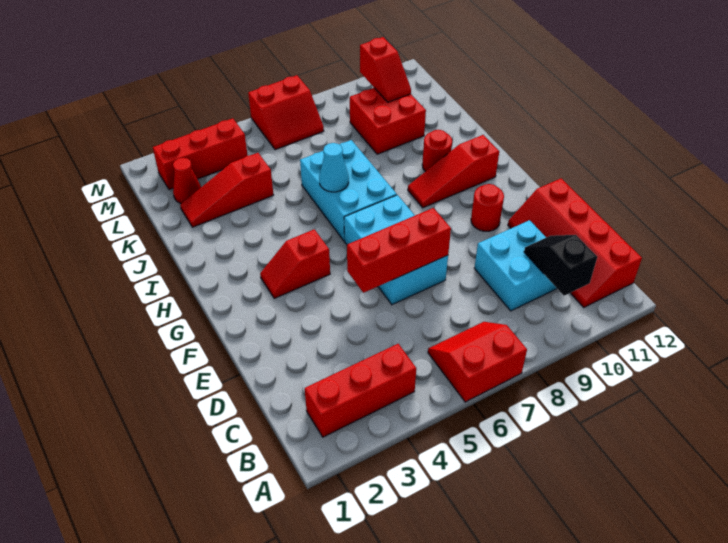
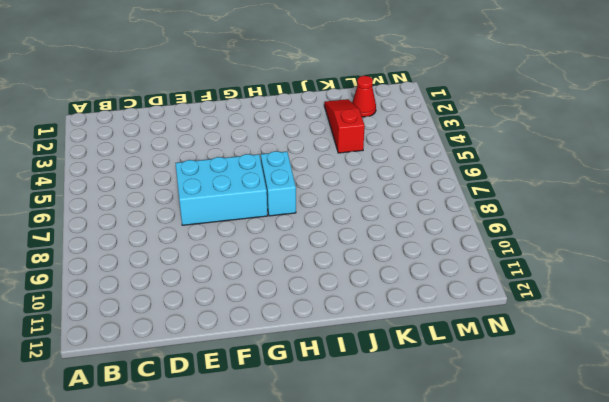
cyan 1x2 brick [261,151,296,216] -> cyan 2x3 brick [300,140,397,241]
none -> red 2x2 slope [428,322,527,402]
none -> red 1x3 brick [305,344,416,437]
none -> red 2x4 slope [508,178,642,308]

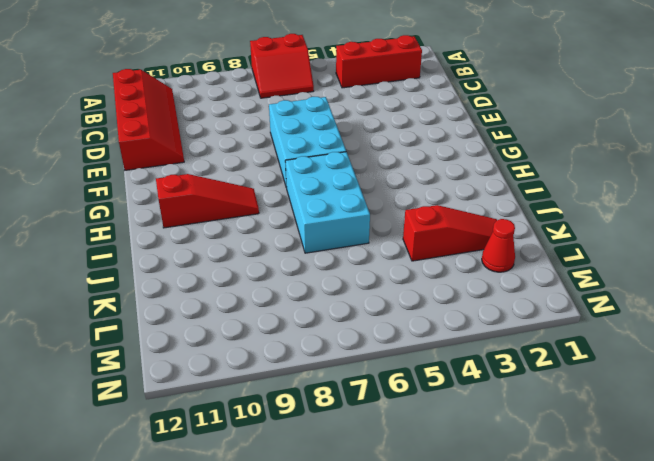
none -> cyan 2x2 brick [474,220,557,311]
none -> red 1x1 round brick [471,184,504,231]
none -> red 1x2 slope [260,229,330,298]

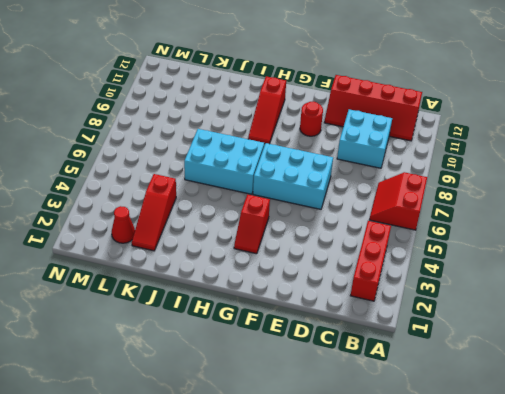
none -> red 1x1 round brick [422,130,452,172]
none -> red 2x2 brick [350,88,426,154]
none -> red 1x3 brick [153,118,248,190]

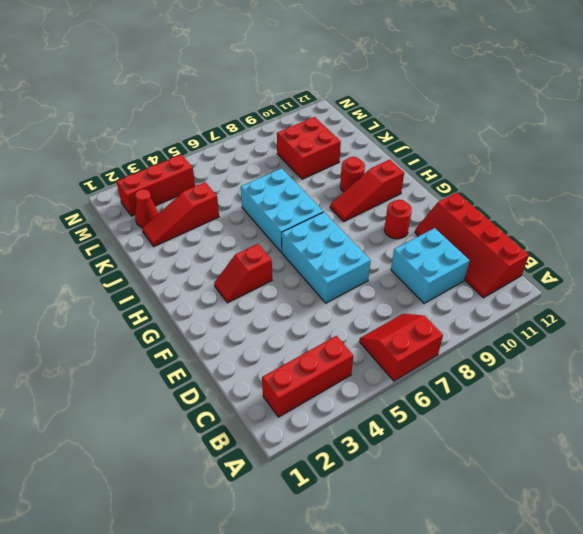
none -> red 2x2 slope [248,75,324,150]
none -> black 1x2 slope [524,235,597,296]
none -> red 1x3 brick [347,208,451,293]

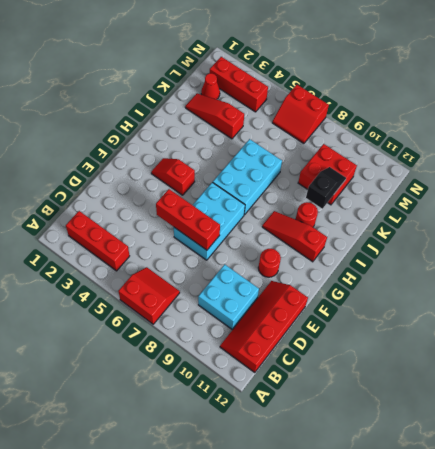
black 1x2 slope [306,167,346,209] -> black 1x2 slope moved to [524,235,597,296]
none -> cyan 1x1 cone [319,143,349,192]
none -> red 1x2 slope [360,37,411,102]

